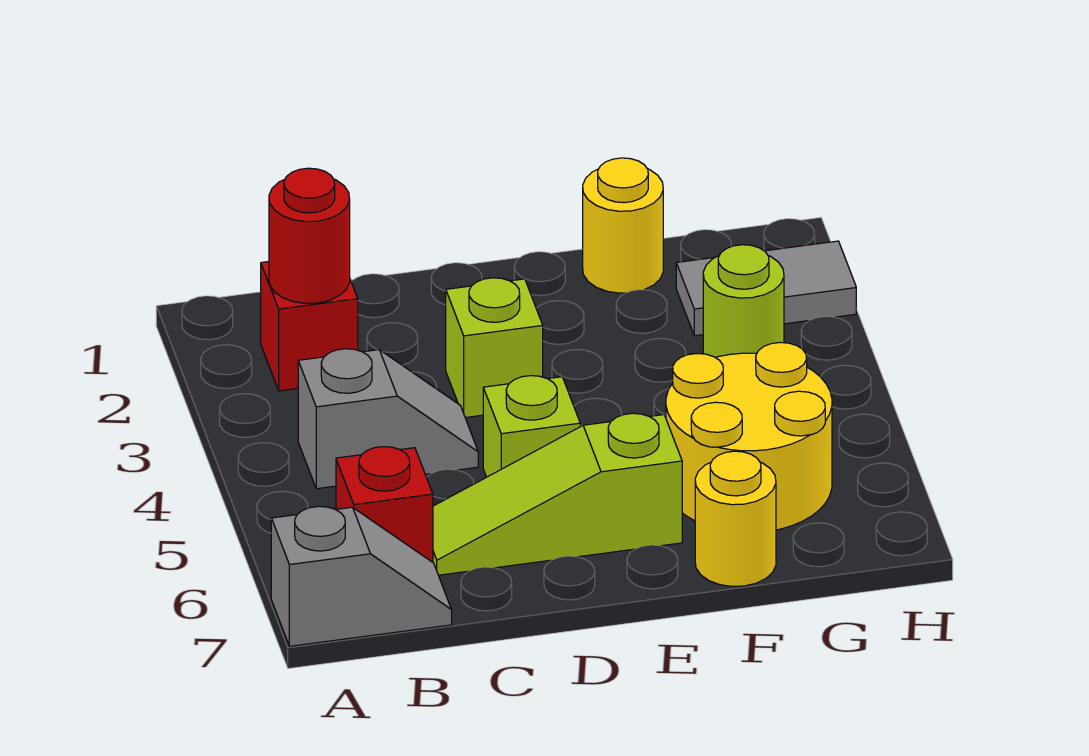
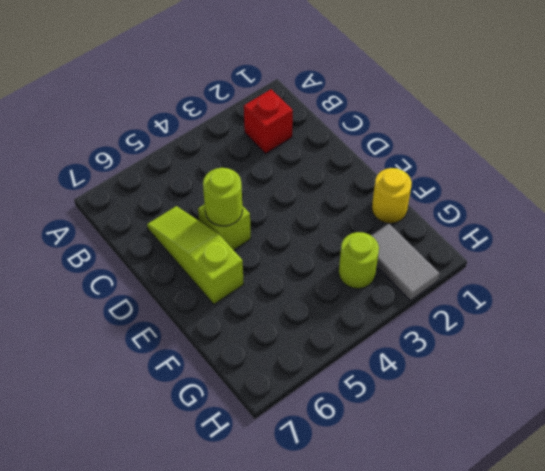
lime 1x1 round brick [203,168,242,226] -> none
none -> grey 1x2 slope [271,506,452,646]
none -> grey 1x2 slope [298,349,478,489]
none -> red 1x1 brick [336,447,433,562]

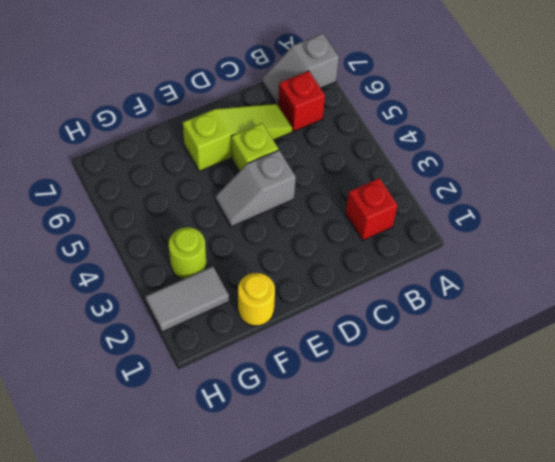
grey 1x2 slope [215,150,296,227] -> grey 1x2 slope moved to [298,349,478,489]
none -> lime 1x1 brick [446,278,543,418]
none -> yellow 2x2 round brick [666,342,832,530]
none -> yellow 1x1 round brick [695,451,776,586]

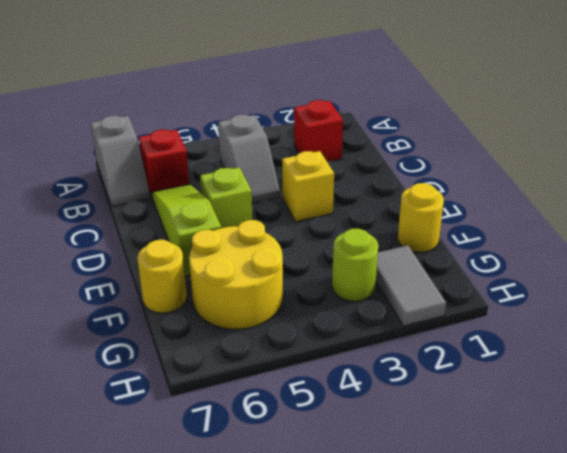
yellow 1x1 brick [282,151,334,222] -> lime 1x1 brick [446,278,543,418]
none -> red 1x1 round brick [269,168,350,304]

